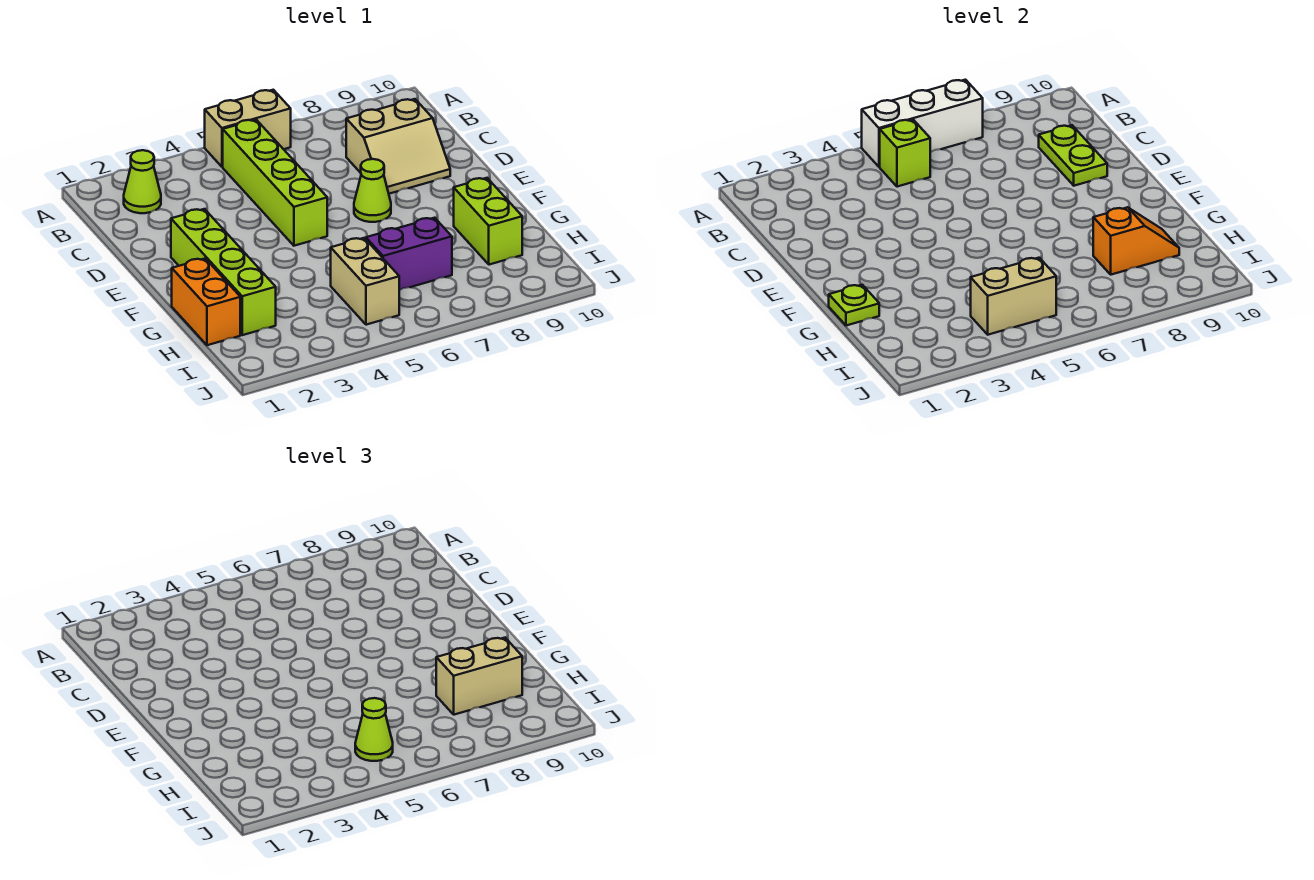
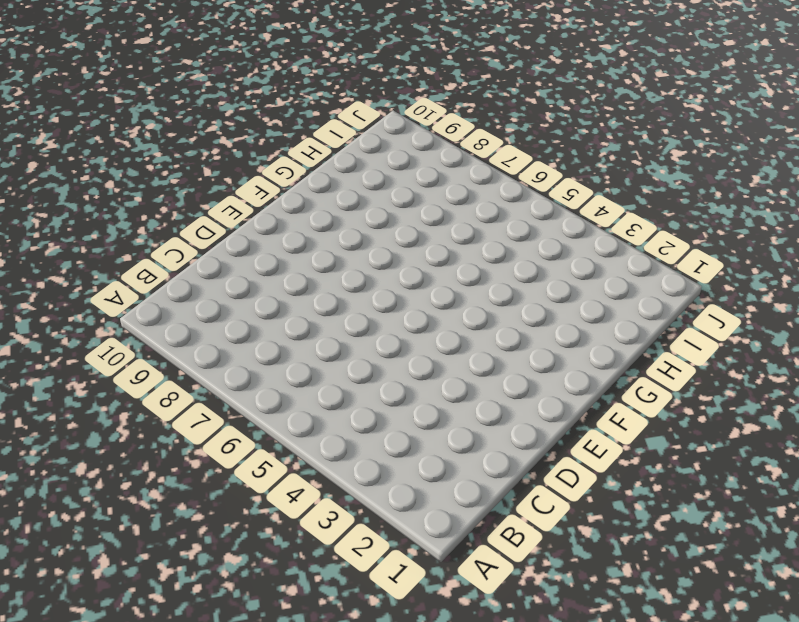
none -> tan 1x2 brick [205,90,291,167]
none -> lime 1x1 cone [124,150,161,213]
none -> lime 1x4 brick [223,120,327,246]

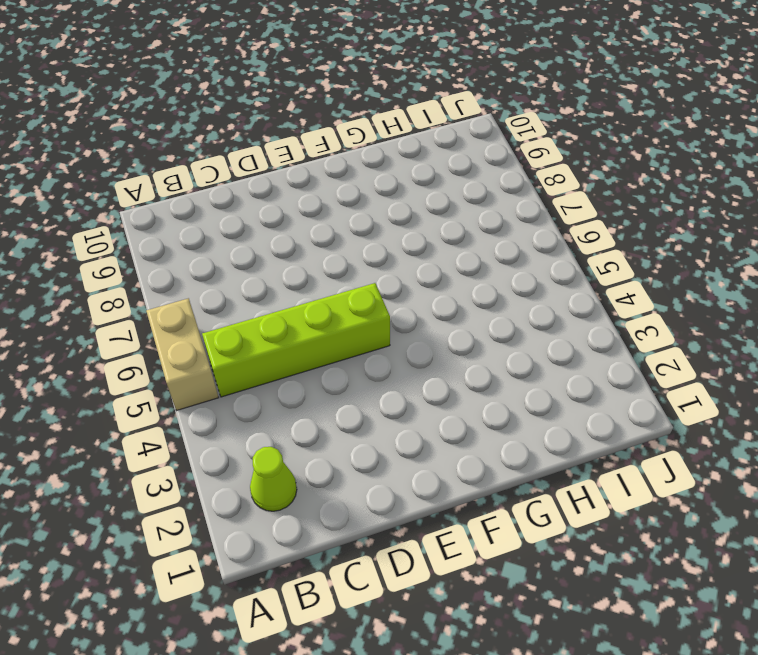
none -> tan 2x2 slope [346,99,450,194]
none -> lime 1x4 brick [171,209,276,335]
none -> lime 1x1 cone [354,159,391,222]

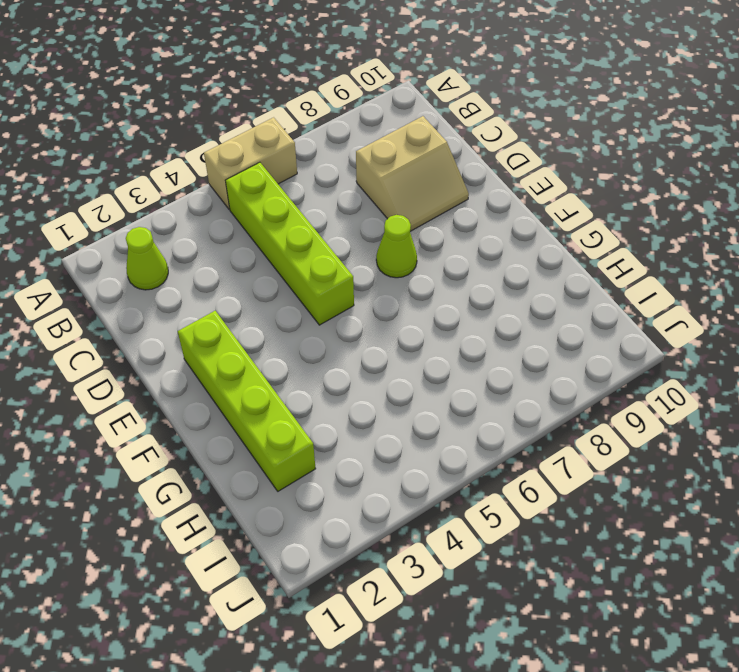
none -> orange 1x2 brick [172,259,240,345]
none -> lime 1x2 brick [454,178,522,265]
none -> tan 1x2 brick [331,238,399,325]

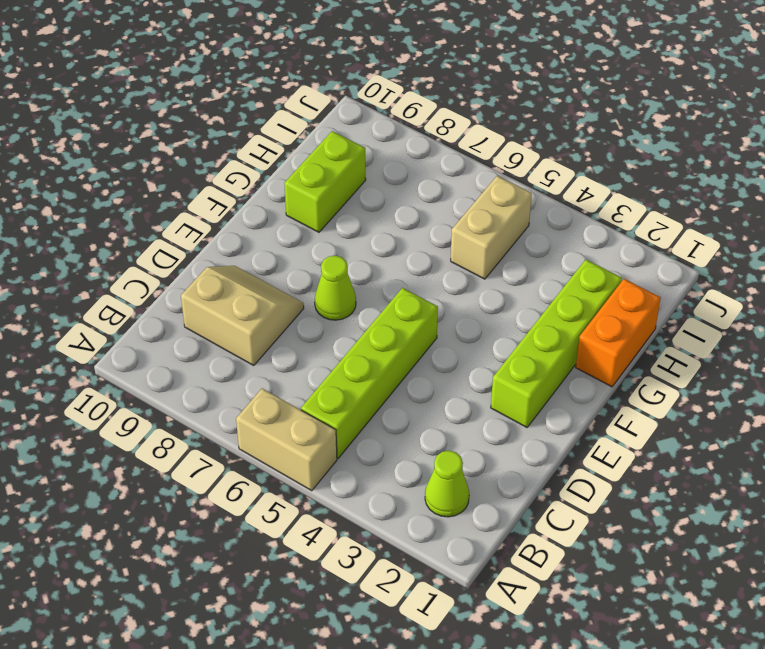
none -> purple 1x2 brick [366,218,452,290]
none -> white 1x3 brick [862,80,983,167]
none -> lime 1x1 brick [880,120,930,187]

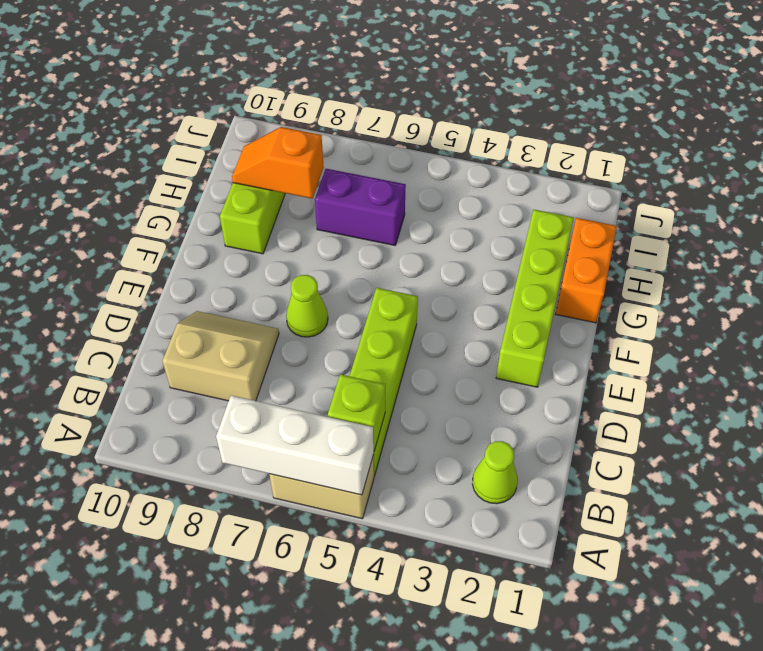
none -> tan 1x2 brick [331,238,399,325]
none -> lime 1x2 plate [1039,125,1107,186]
none -> lime 1x1 plate [829,285,879,326]

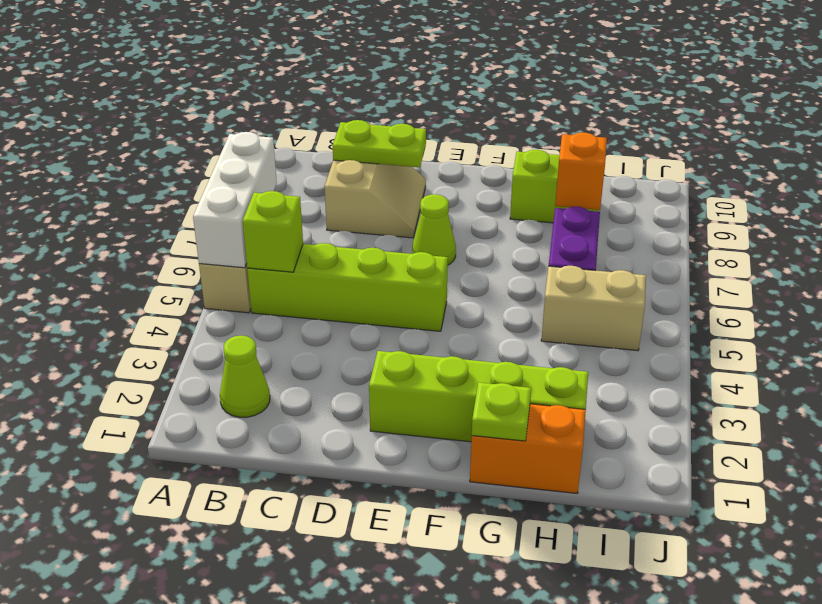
none -> tan 1x2 brick [971,258,1056,335]
none -> tan 1x2 brick [436,638,522,715]
none -> lime 1x1 cone [355,698,393,761]

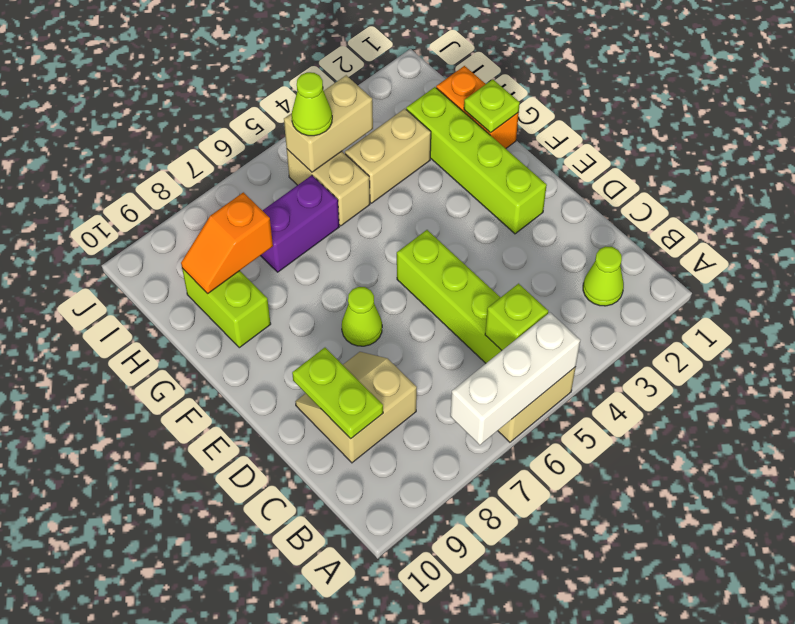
tan 1x2 brick [345,109,431,203] -> tan 1x2 brick moved to [436,638,522,715]

